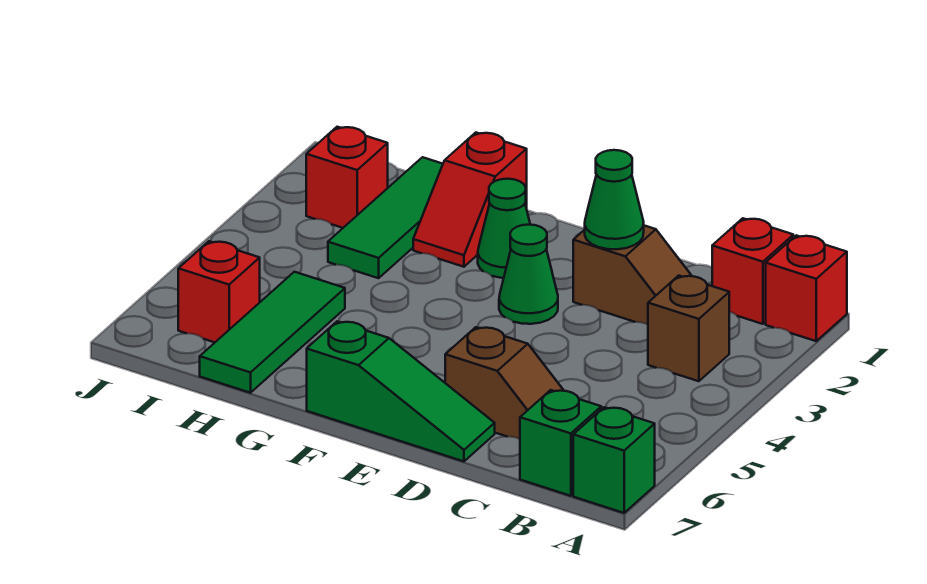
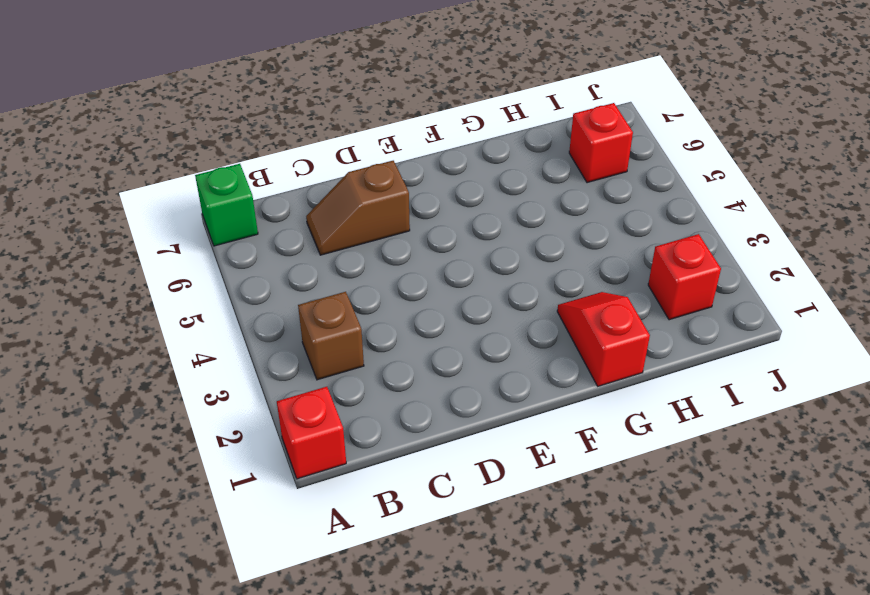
none -> red 1x1 brick [712,218,793,324]
none -> green 1x1 brick [520,390,601,496]
none -> brown 1x2 slope [573,226,692,324]

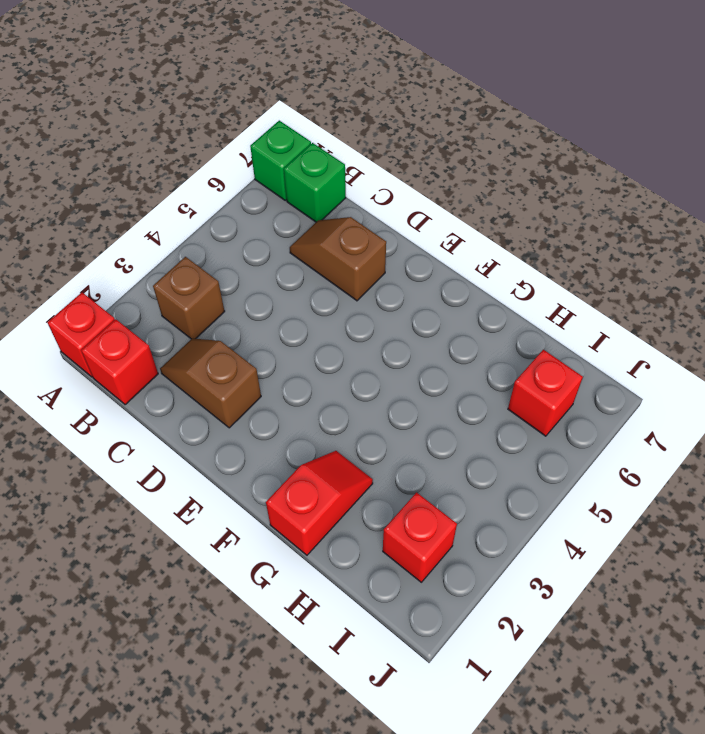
none -> green 1x3 slope [307,321,495,461]
none -> green 1x1 cone [499,225,558,324]
none -> green 1x1 cone [478,179,530,278]

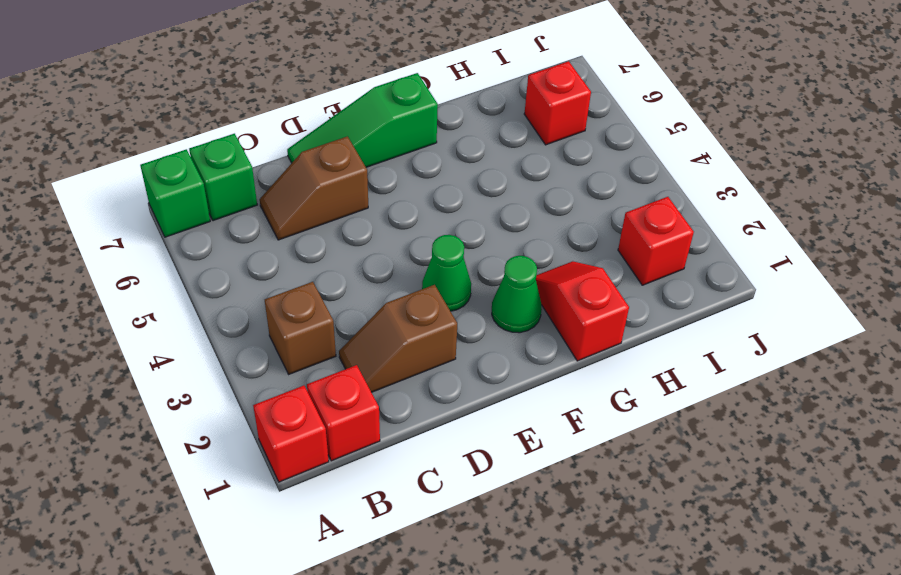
none -> green 1x3 tile [328,157,443,278]
none -> green 1x3 tile [200,272,345,393]
none -> green 1x1 cone [585,150,644,249]

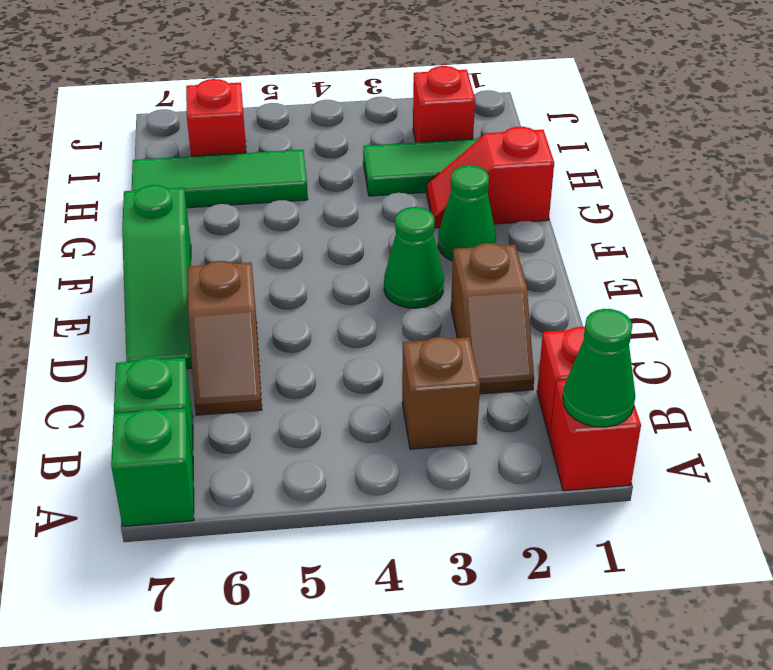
green 1x1 cone [563,309,635,427] -> green 1x1 cone moved to [585,150,644,249]

